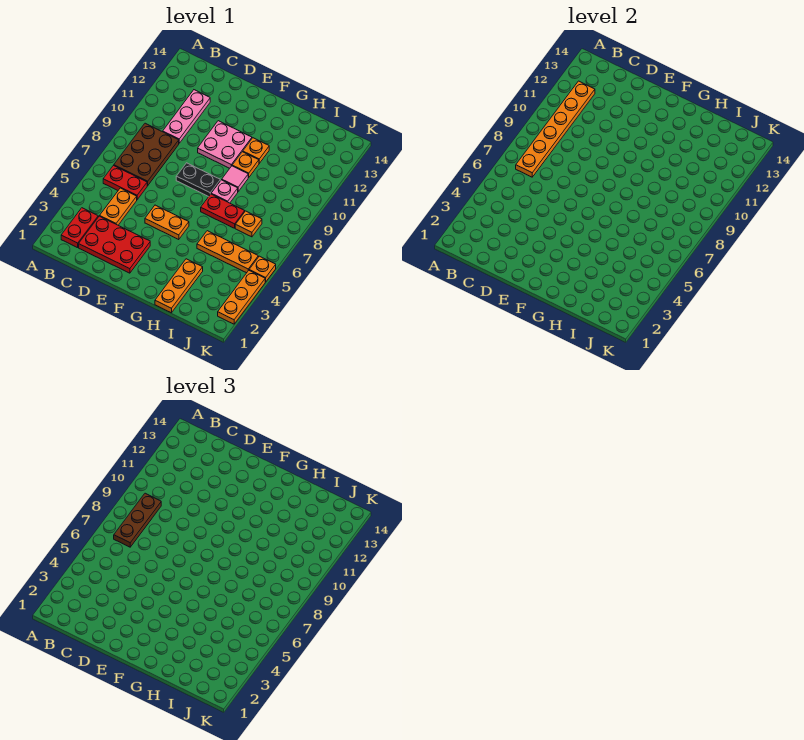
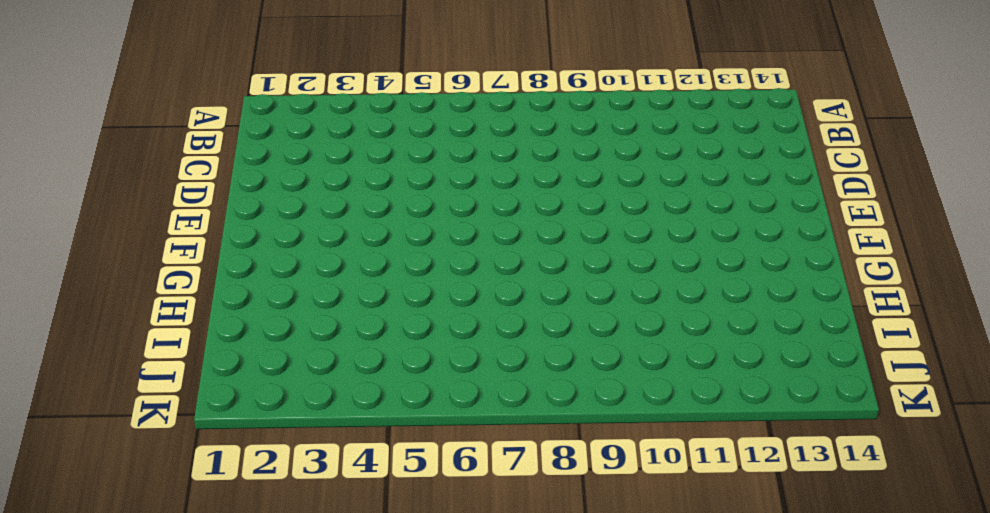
none -> red 1x2 plate [61,208,98,248]
none -> red 1x2 plate [103,165,147,200]
none -> brown 2x3 plate [114,123,179,186]

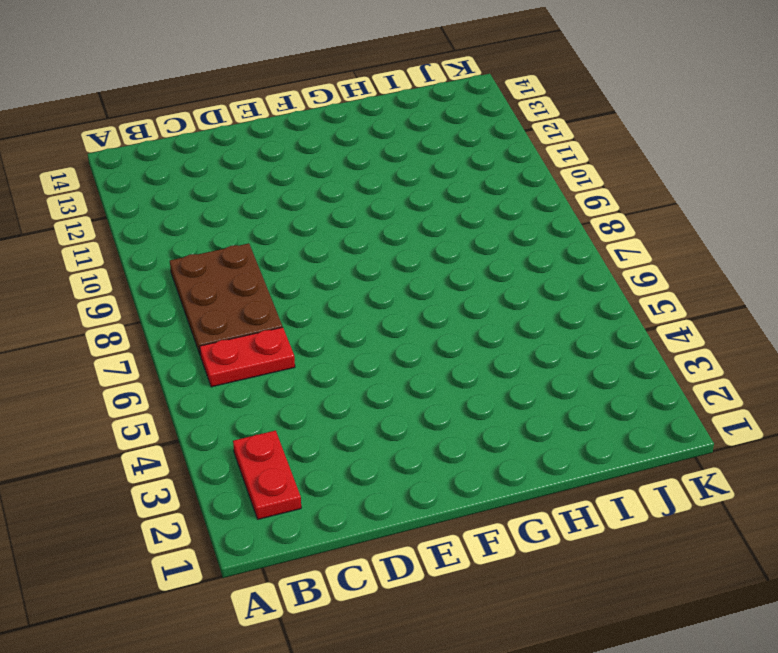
none -> red 2x3 plate [79,216,150,273]
none -> orange 1x2 plate [100,188,137,225]
none -> pink 1x3 plate [163,90,210,143]

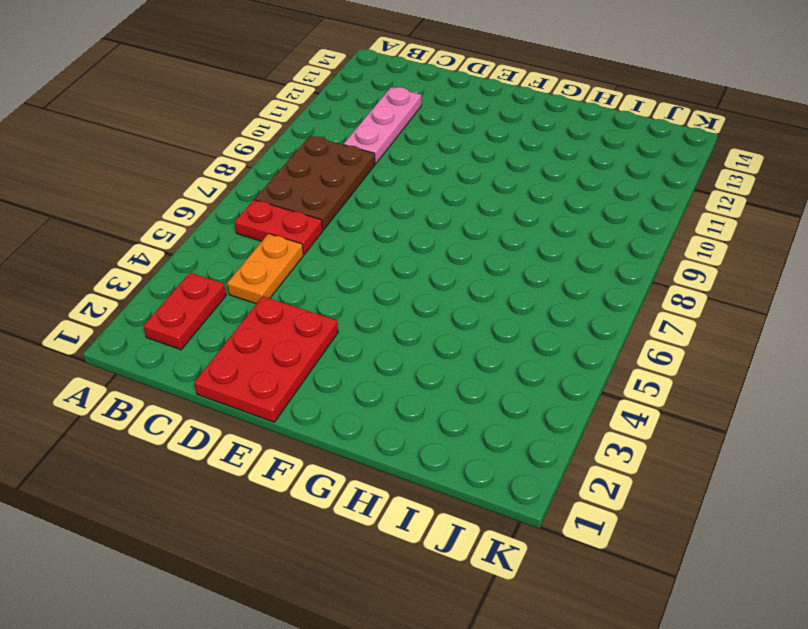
red 2x3 plate [194,296,338,422] -> red 2x3 plate turned to [79,216,150,273]
none -> orange 1x2 plate [145,205,189,240]
none -> black 1x2 plate [176,163,220,197]
none -> pink 2x2 plate [198,121,252,168]

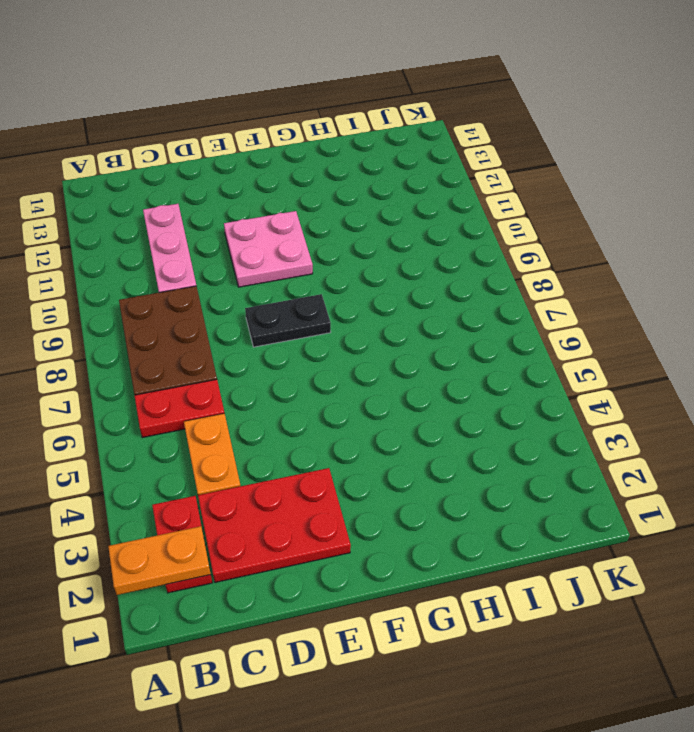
orange 1x2 plate [108,526,211,595] -> orange 1x2 plate moved to [145,205,189,240]
none -> red 1x2 plate [201,194,245,228]
none -> pink 1x1 plate [211,180,238,203]
none -> pink 1x1 tile [222,166,249,191]

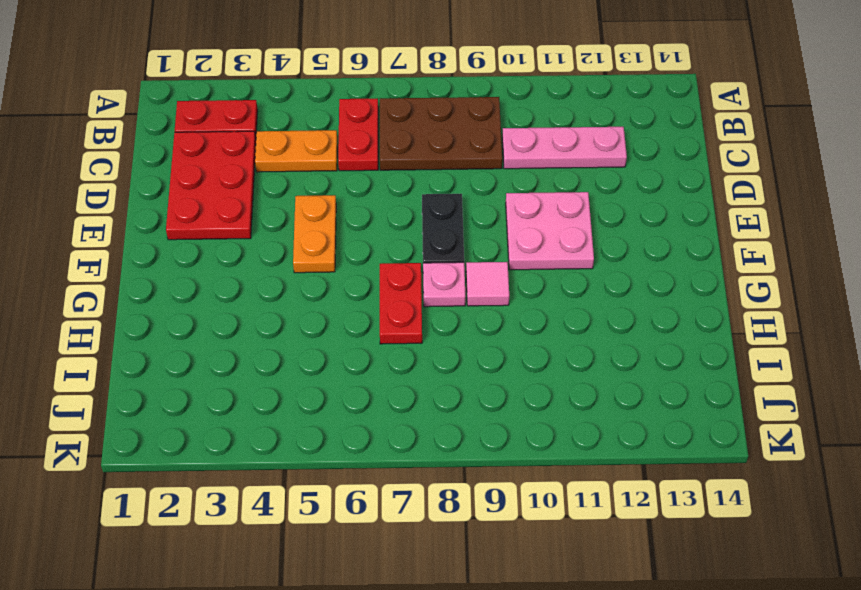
none -> orange 1x1 plate [232,152,259,177]
none -> orange 1x1 plate [243,138,269,163]
none -> orange 1x3 plate [155,259,203,313]

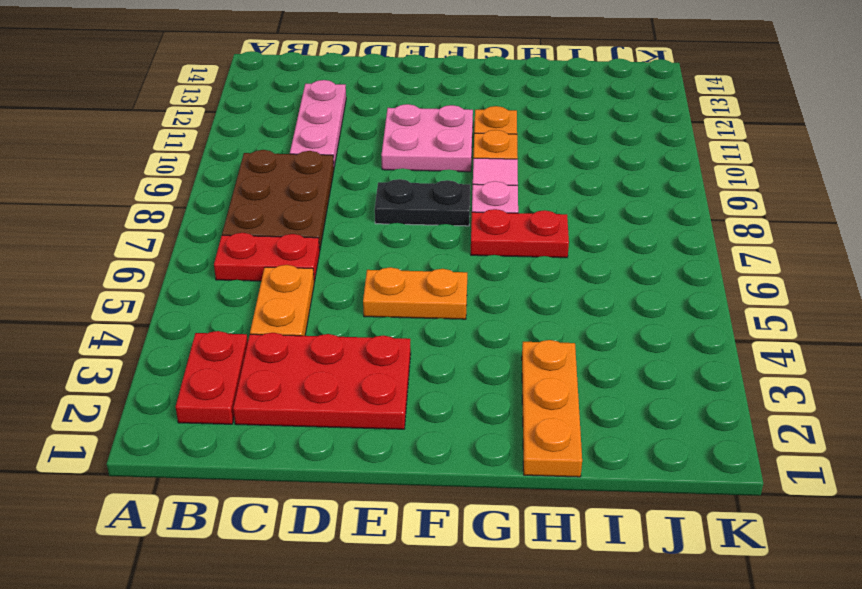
none -> orange 1x3 plate [197,231,258,273]
none -> orange 1x1 plate [235,211,262,237]
none -> orange 1x3 plate [218,270,265,324]

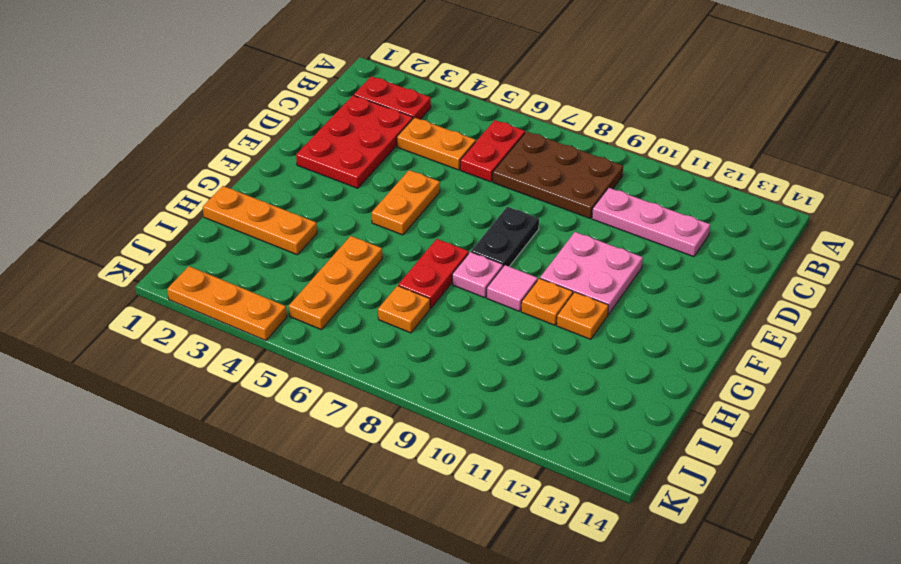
none -> orange 1x1 plate [249,256,276,282]
none -> orange 1x6 plate [516,81,595,177]
none -> brown 1x3 plate [114,493,161,547]

